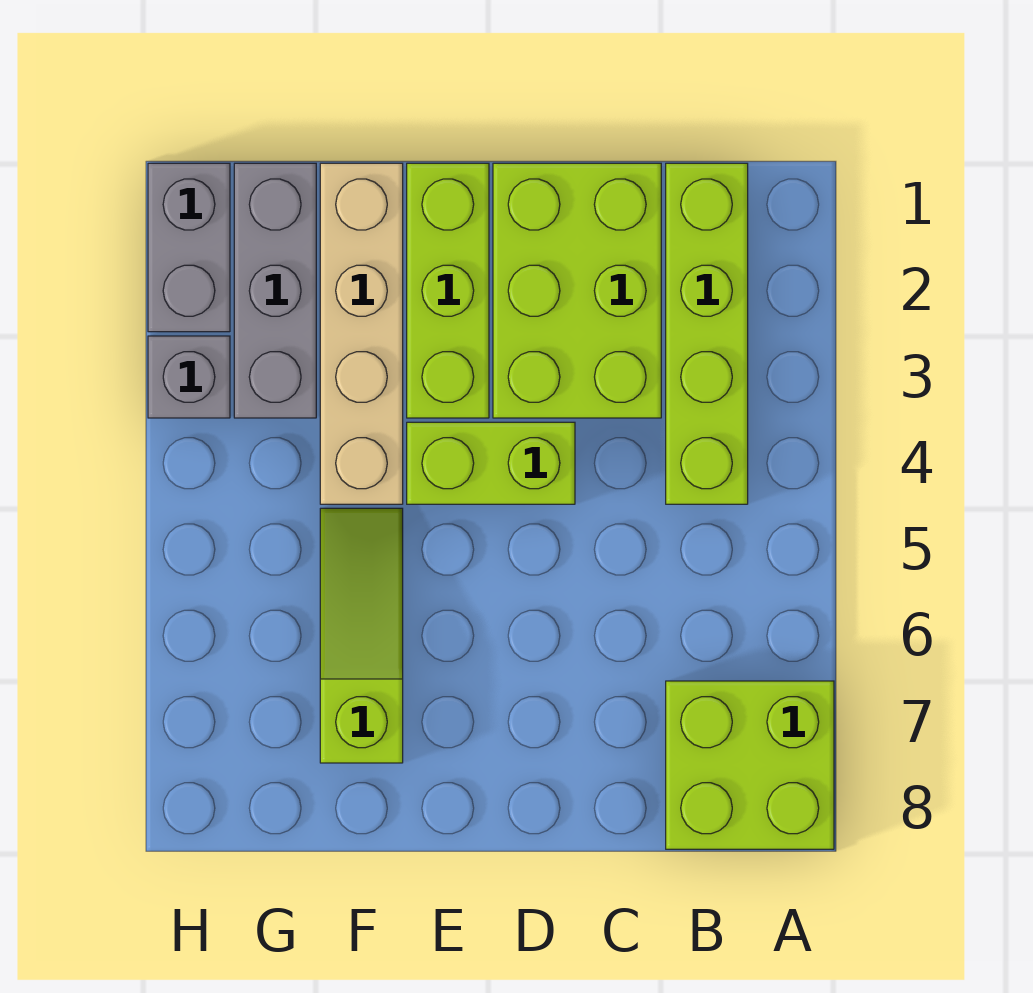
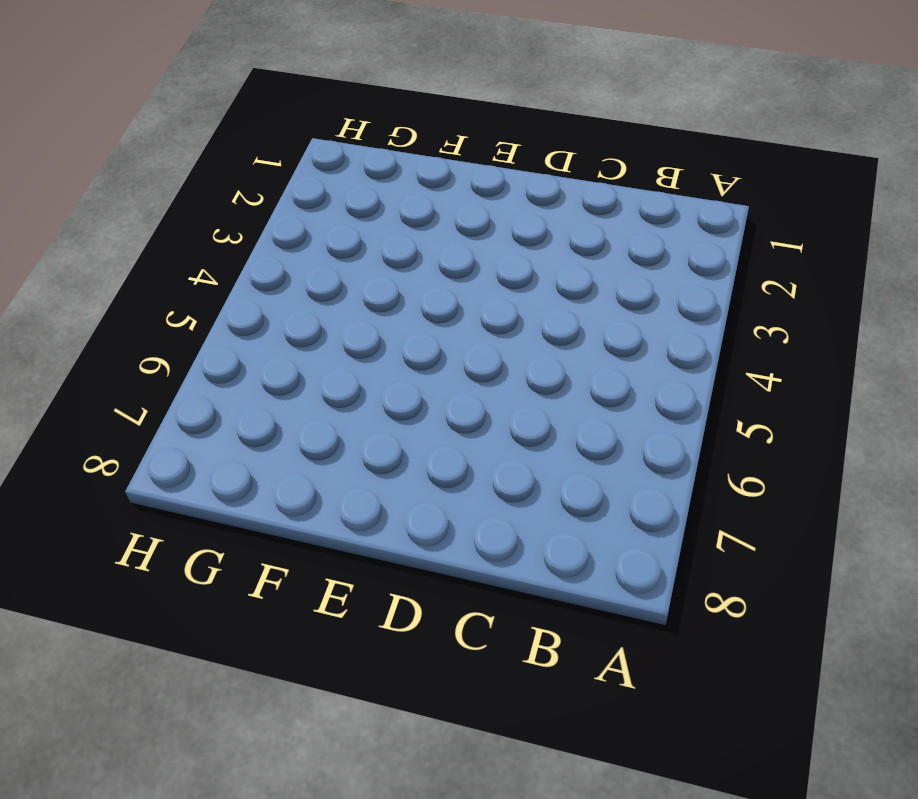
none -> lime 2x2 brick [666,681,834,849]
none -> lime 1x4 brick [666,163,748,504]

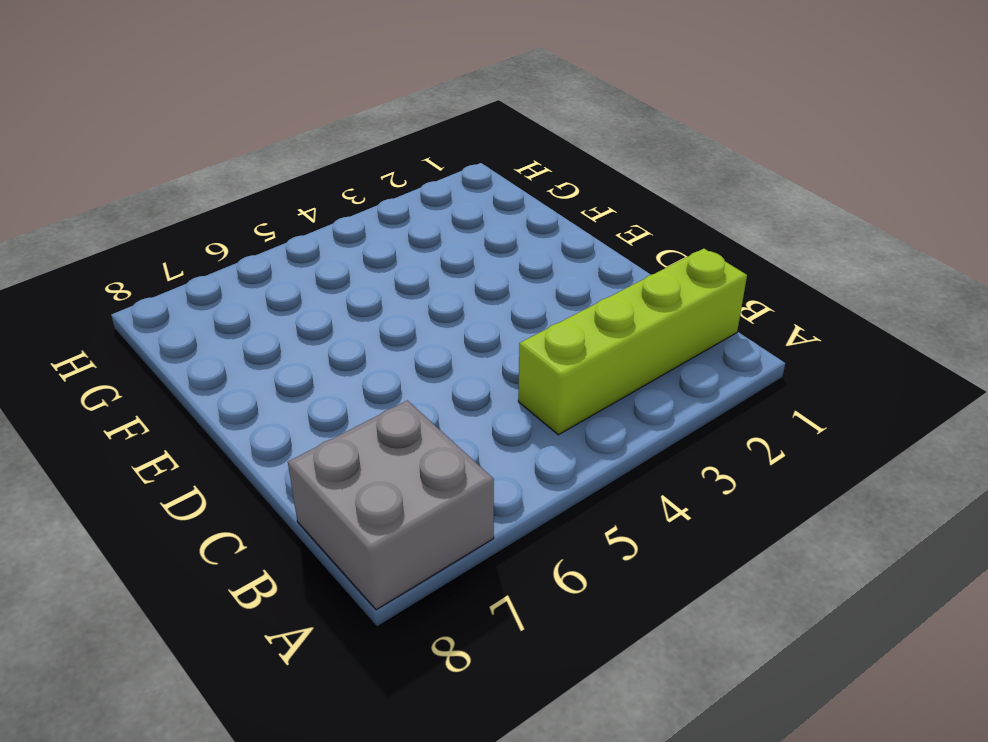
grey 2x2 brick [288,401,494,610] -> lime 2x2 brick [666,681,834,849]
none -> lime 2x3 brick [493,163,661,418]
none -> lime 1x2 brick [407,422,575,504]

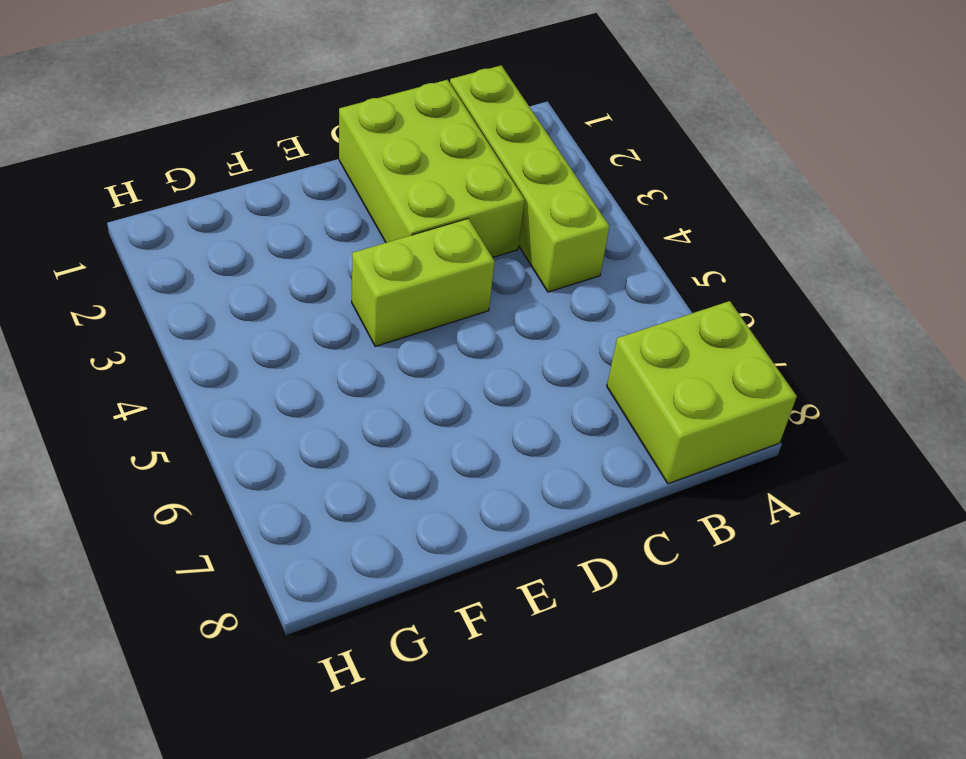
none -> lime 1x3 brick [407,163,489,418]
none -> tan 1x4 brick [320,163,403,504]

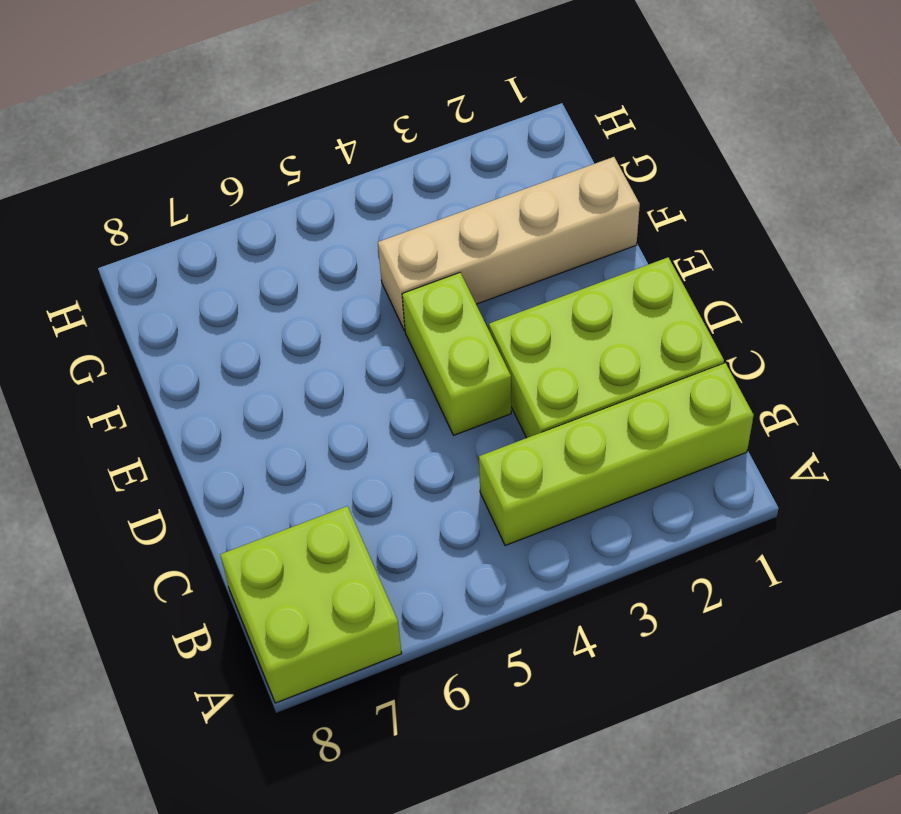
none -> lime 1x3 brick [407,163,489,418]
none -> lime 1x3 slope [320,508,403,763]

